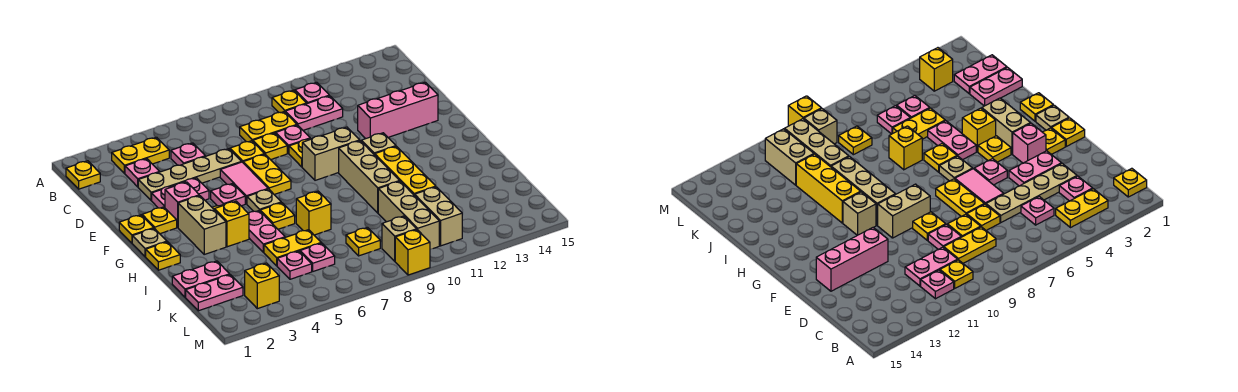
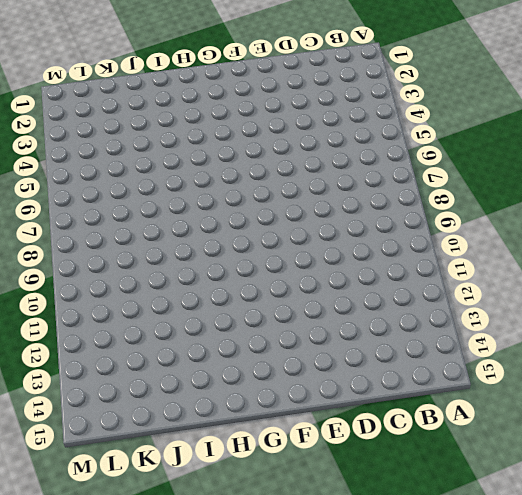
none -> yellow 1x1 plate [66,161,100,189]
none -> yellow 1x2 plate [112,137,169,174]
none -> yellow 1x1 plate [272,90,307,113]
none -> pink 1x1 plate [295,82,329,104]

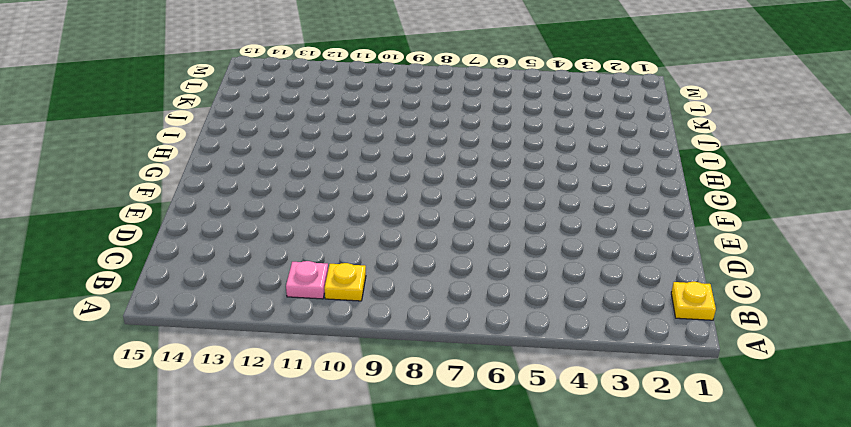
none -> yellow 1x2 plate [112,137,169,174]
none -> pink 1x1 plate [125,159,159,187]
none -> pink 1x1 plate [171,143,205,165]
none -> yellow 1x2 plate [240,112,297,142]

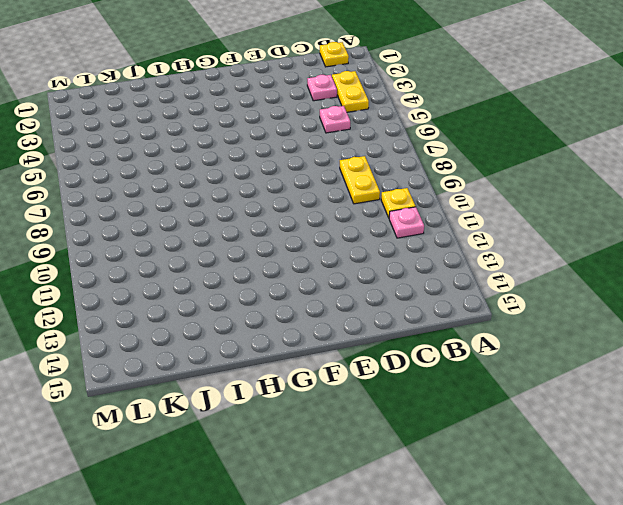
none -> pink 1x2 plate [285,96,343,130]
none -> tan 1x4 plate [138,149,242,200]
none -> yellow 1x1 plate [230,141,264,162]
none -> yellow 1x1 plate [253,133,287,160]

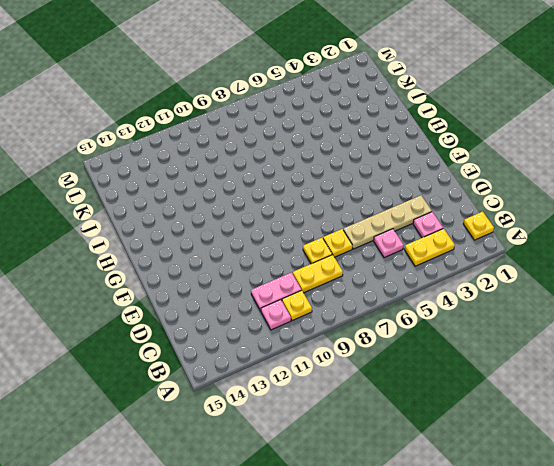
none -> pink 1x1 plate [276,125,310,153]
none -> pink 1x2 plate [152,178,209,208]
none -> pink 1x2 tile [220,162,268,204]
none -> yellow 1x2 plate [243,154,291,195]

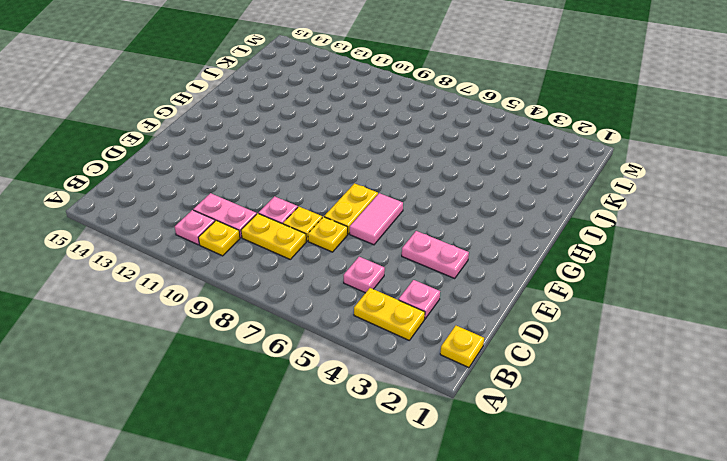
none -> tan 1x4 plate [138,149,242,200]
none -> yellow 1x1 plate [289,139,311,167]
none -> pink 1x3 brick [358,82,438,139]
none -> yellow 1x1 plate [119,215,154,243]

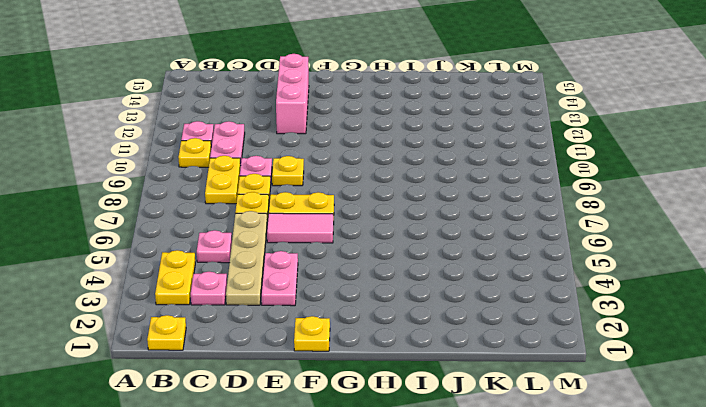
none -> yellow 1x1 plate [142,207,177,234]
none -> pink 1x1 brick [165,182,199,227]
none -> pink 1x1 plate [211,184,245,206]
none -> tan 1x2 brick [302,127,360,180]

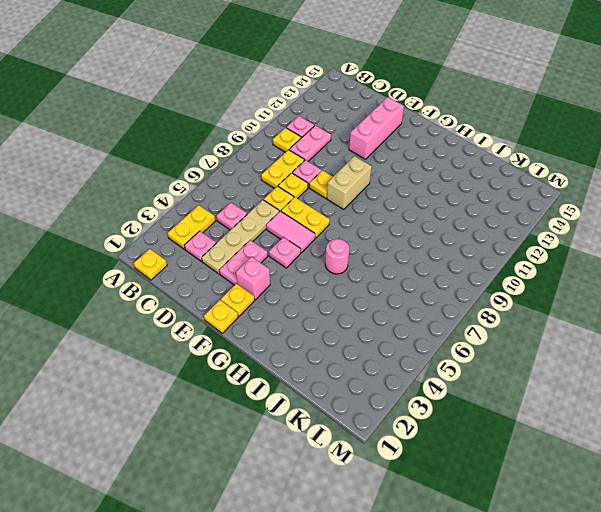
pink 1x1 round brick [325,239,349,274] -> yellow 1x1 plate [260,203,295,229]
none -> tan 1x1 plate [132,228,167,257]
none -> tan 1x2 brick [178,196,226,254]
none -> yellow 1x1 plate [978,136,1011,162]
none -> tan 1x1 plate [247,189,281,211]

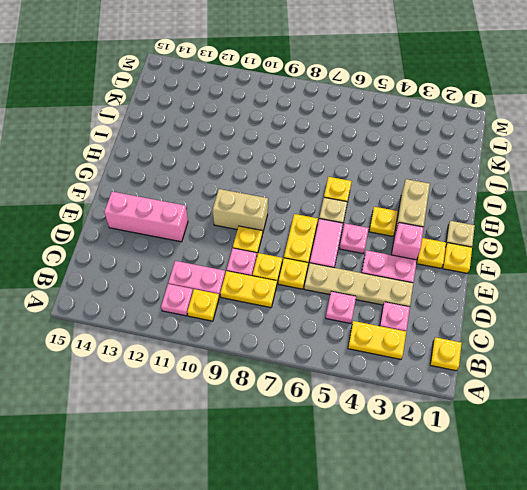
none -> tan 1x3 brick [339,141,399,213]
none -> tan 1x1 brick [361,133,396,155]
none -> yellow 1x1 plate [146,242,180,270]
none -> yellow 1x1 brick [214,201,249,247]

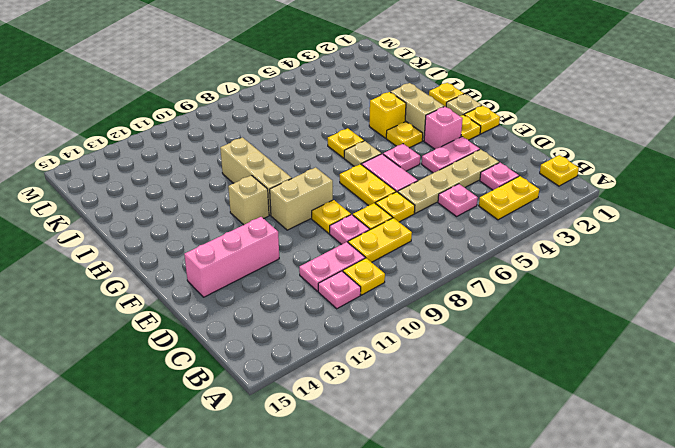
none -> pink 1x2 plate [248,211,285,252]
none -> yellow 1x3 brick [375,146,436,196]
none -> yellow 1x1 brick [296,191,331,235]
none -> pink 1x2 plate [172,261,230,297]

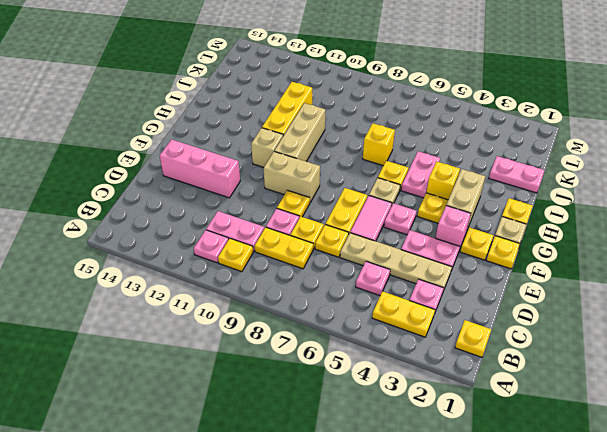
none -> yellow 1x2 plate [264,230,321,266]
none -> tan 1x3 brick [378,181,439,249]
none -> pink 1x2 plate [186,275,243,311]
none -> pink 1x1 plate [277,251,312,279]

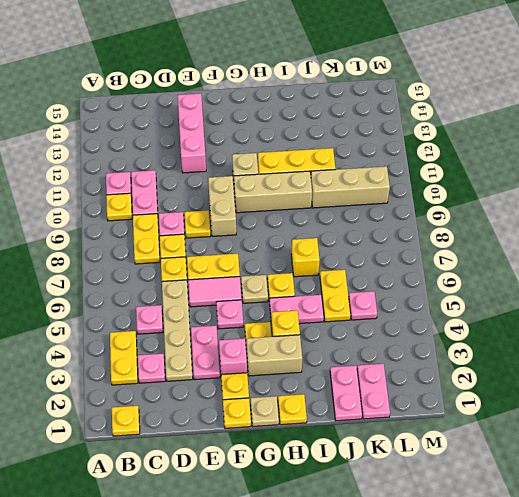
none -> pink 1x1 plate [300,243,335,271]
none -> yellow 1x1 plate [346,228,380,256]
none -> tan 1x2 brick [415,187,462,246]
none -> yellow 1x1 brick [245,263,279,309]

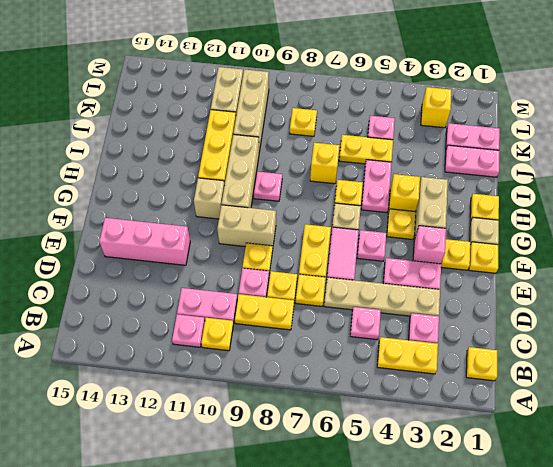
pink 1x1 plate [254,172,282,201] -> pink 1x1 plate moved to [300,243,335,271]
none -> tan 1x1 brick [382,216,417,261]
none -> yellow 1x1 brick [395,230,430,275]

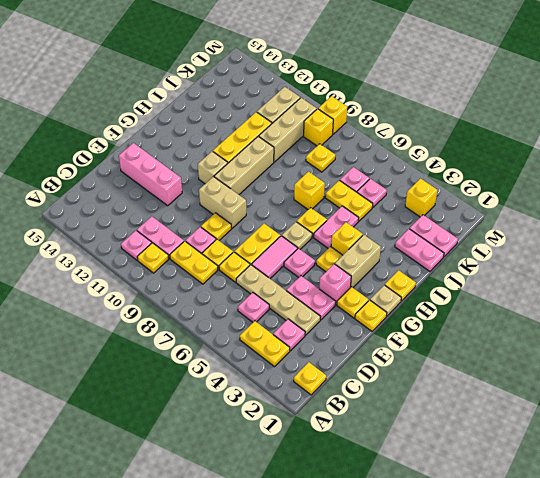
yellow 1x1 brick [304,109,333,146] -> tan 1x1 brick [382,216,417,261]

